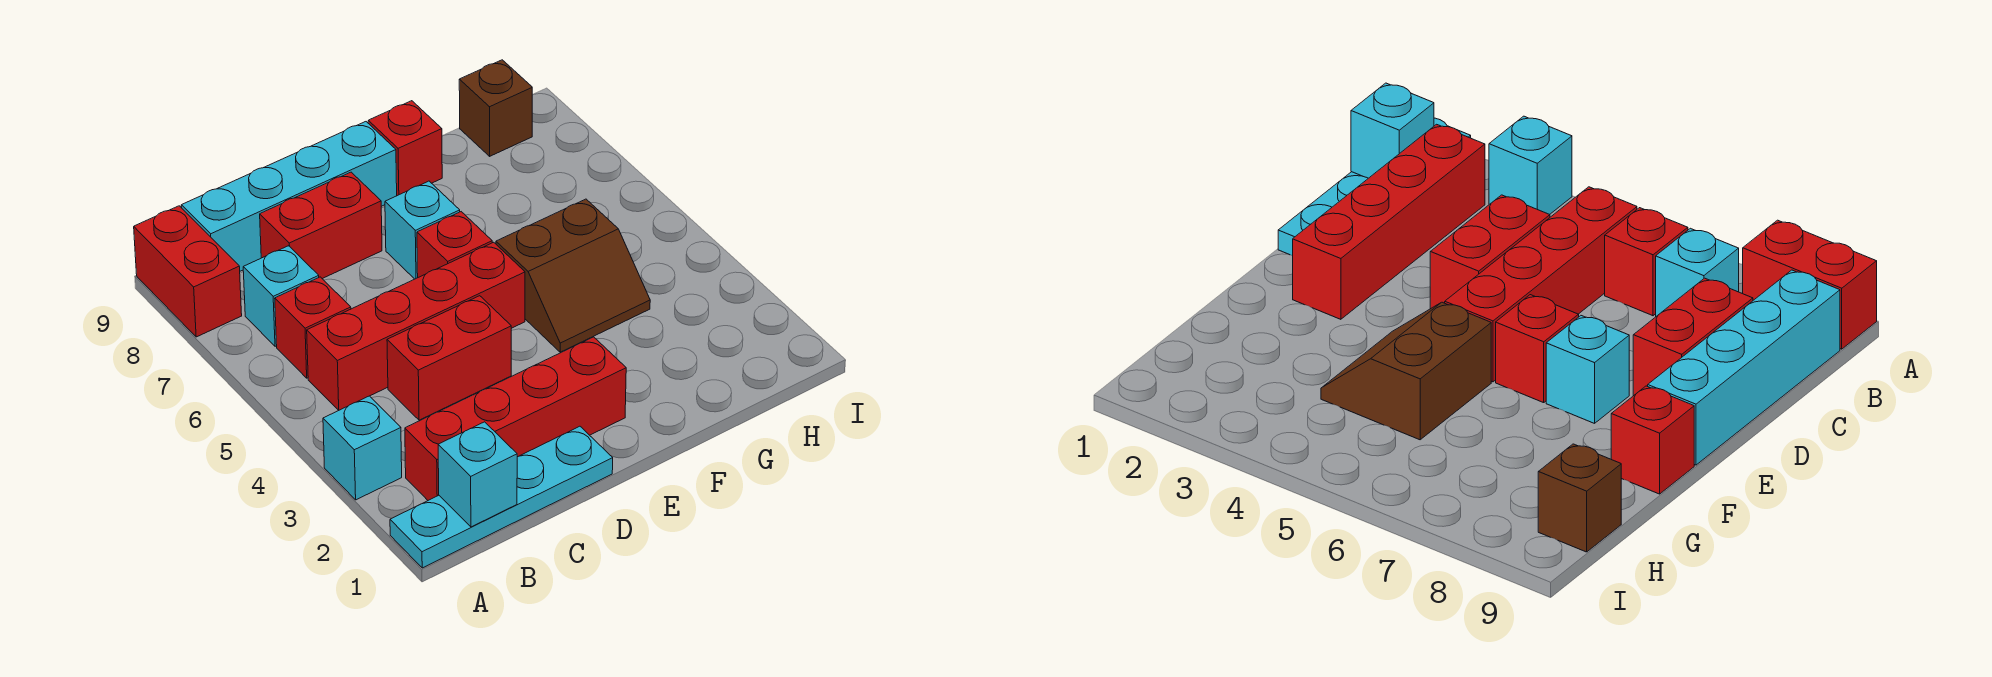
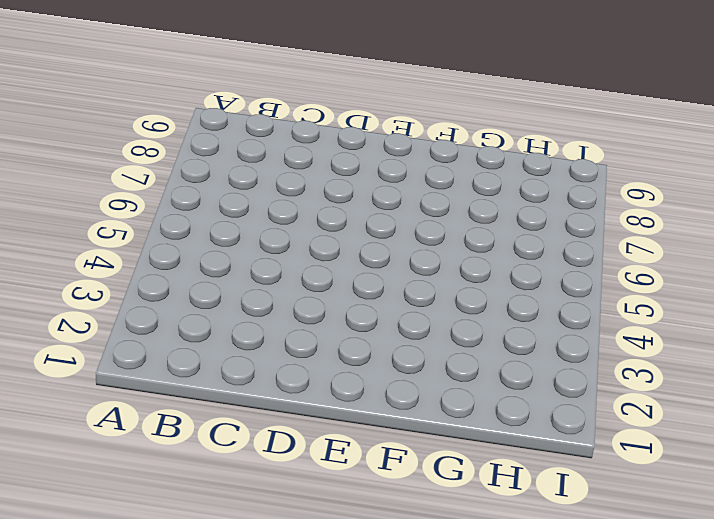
none -> cyan 1x4 plate [390,426,613,568]
none -> cyan 1x1 brick [323,396,402,500]
none -> red 1x2 brick [134,206,242,337]

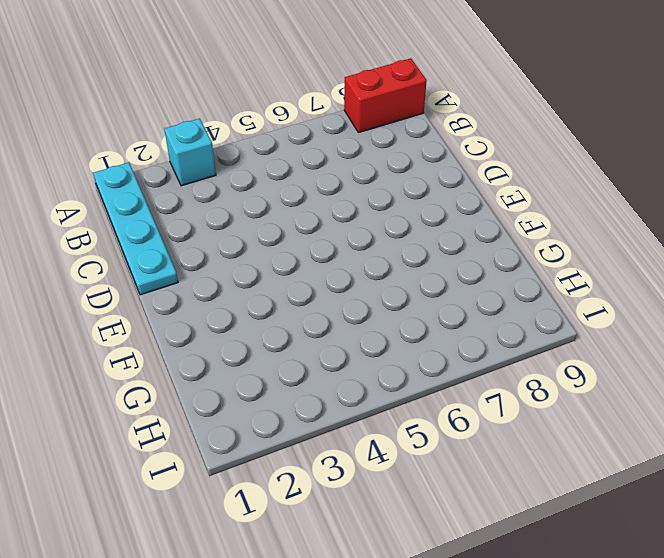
none -> red 1x4 brick [405,337,626,500]
none -> red 1x4 brick [307,242,525,410]
none -> red 1x1 brick [275,277,351,378]

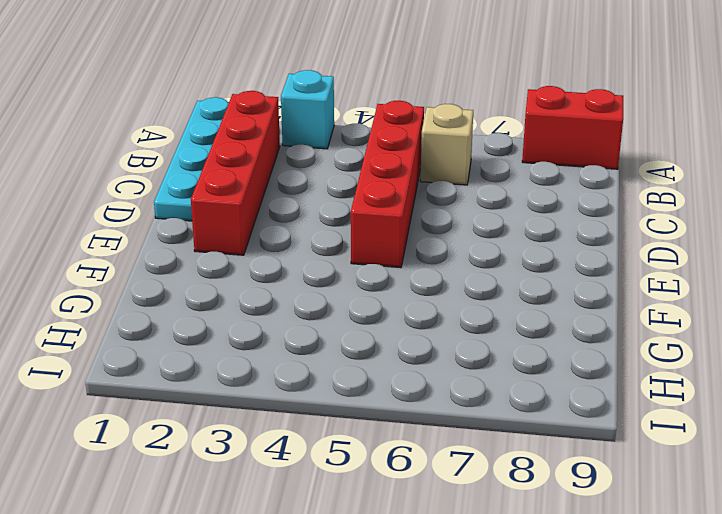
tan 1x1 brick [420,104,473,185] -> red 1x1 brick [275,277,351,378]
none -> cyan 1x1 brick [243,246,319,346]
none -> cyan 1x4 brick [181,122,397,271]
none -> red 1x2 brick [387,296,511,420]

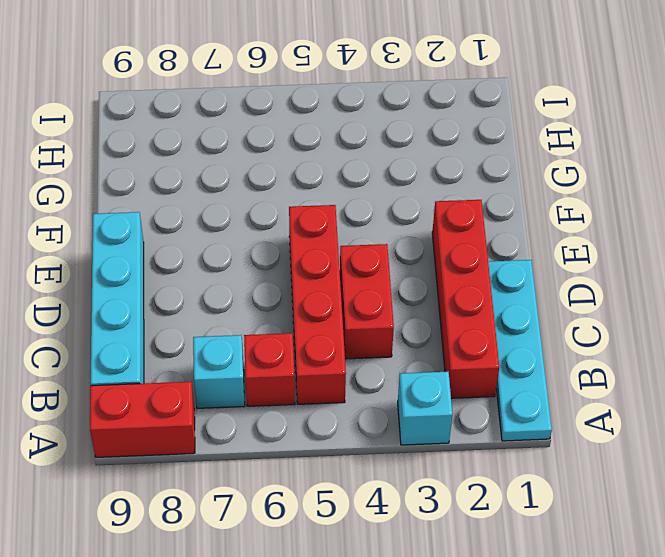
none -> red 1x2 brick [260,172,382,279]
none -> red 1x1 brick [417,212,492,277]
none -> cyan 1x1 brick [385,181,460,279]

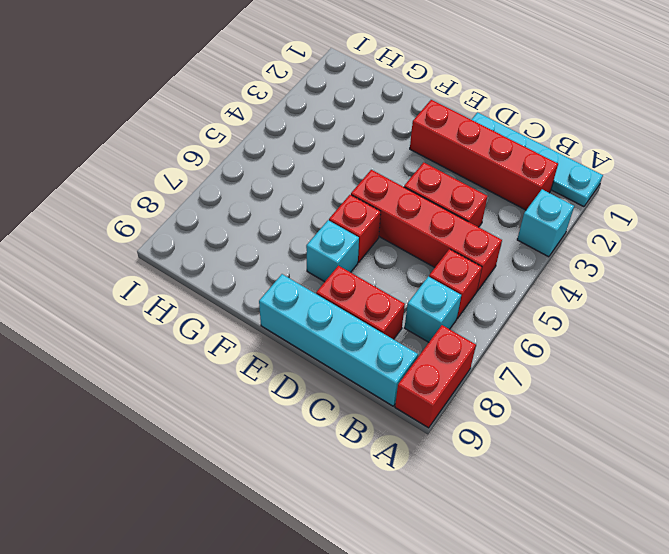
none -> brown 2x2 slope [496,199,650,352]
none -> red 1x1 brick [368,101,442,196]
none -> brown 1x1 brick [459,60,532,156]

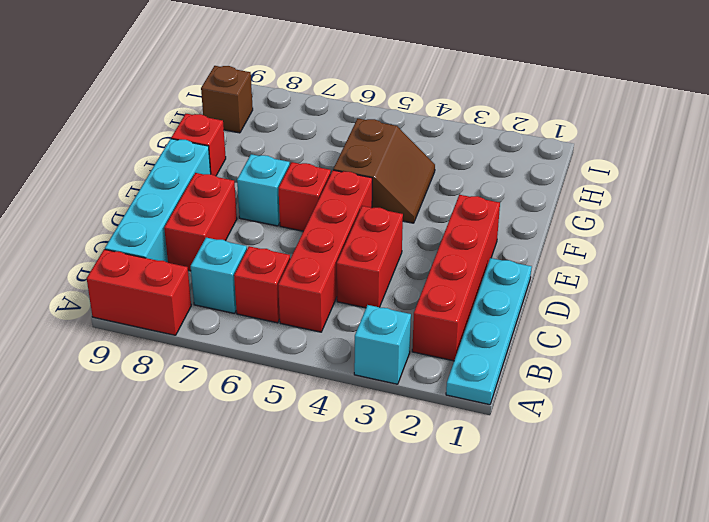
none -> cyan 1x1 brick [438,422,517,527]

